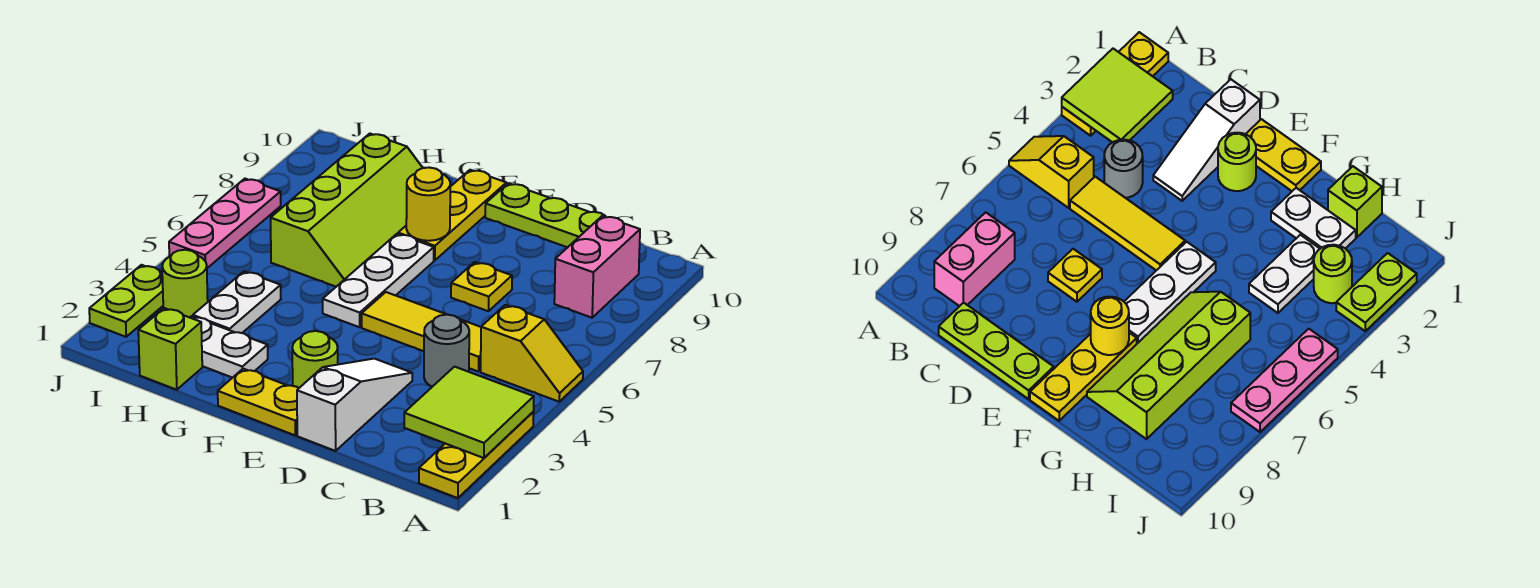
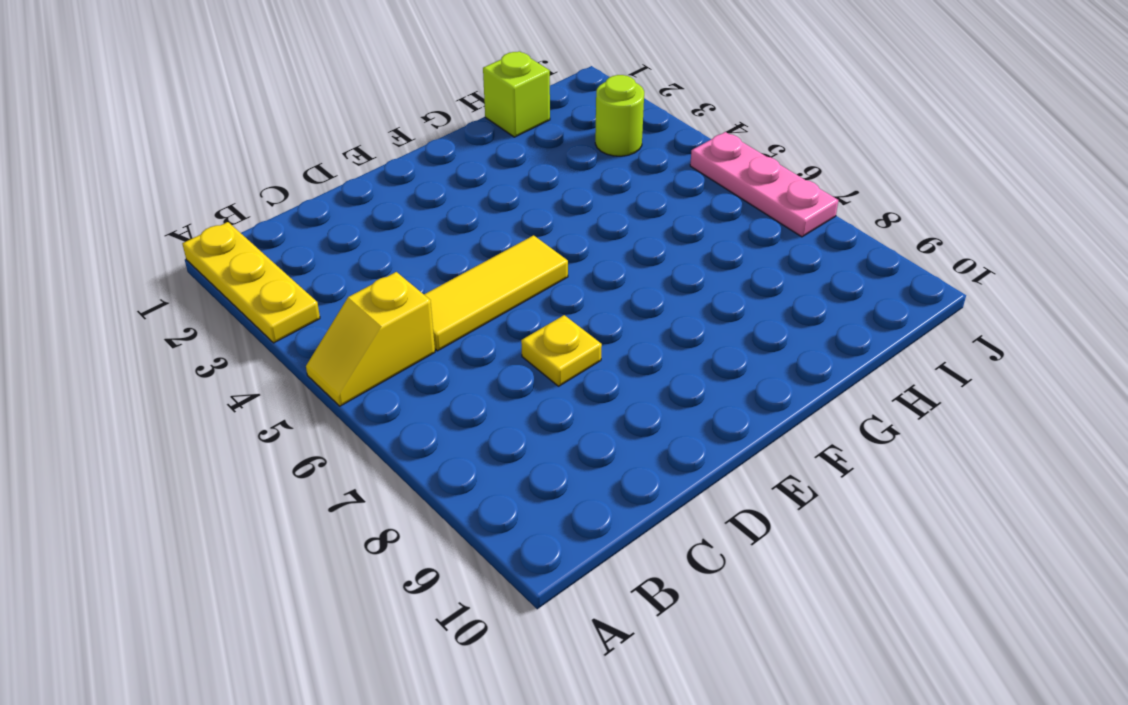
none -> pink 1x2 brick [554,216,640,318]
none -> grey 1x1 round brick [424,315,469,387]
none -> lime 1x3 plate [485,183,606,247]

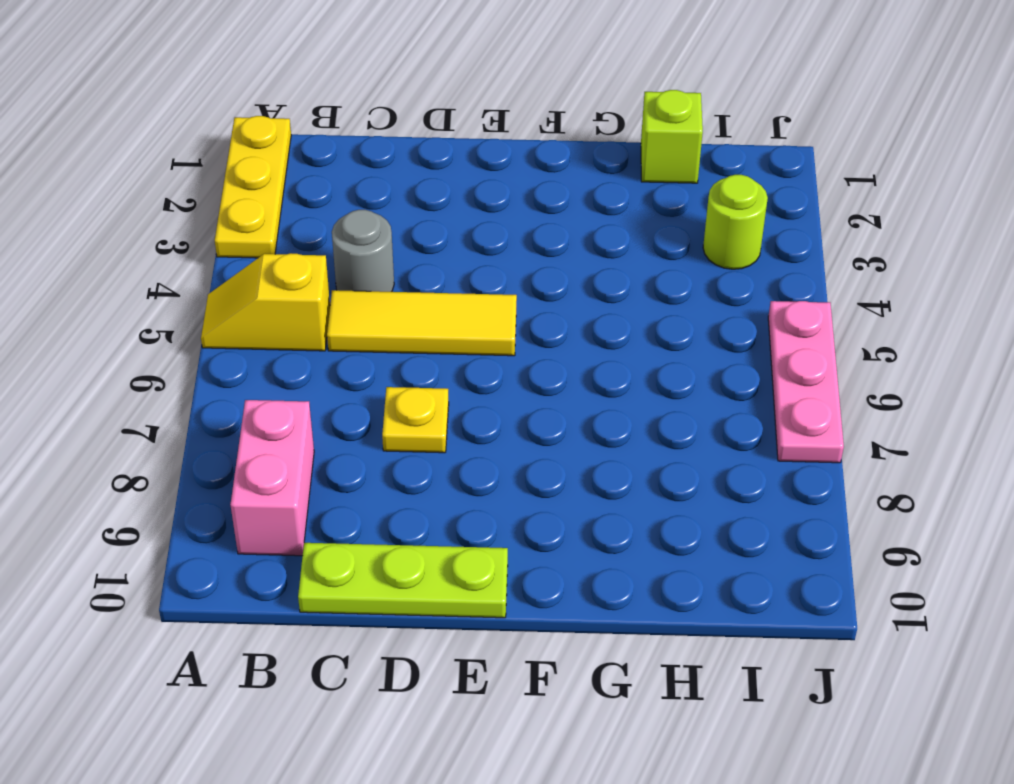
none -> white 1x3 slope [297,359,412,451]
none -> yellow 1x2 plate [218,369,299,435]
none -> lime 1x1 round brick [292,331,338,388]

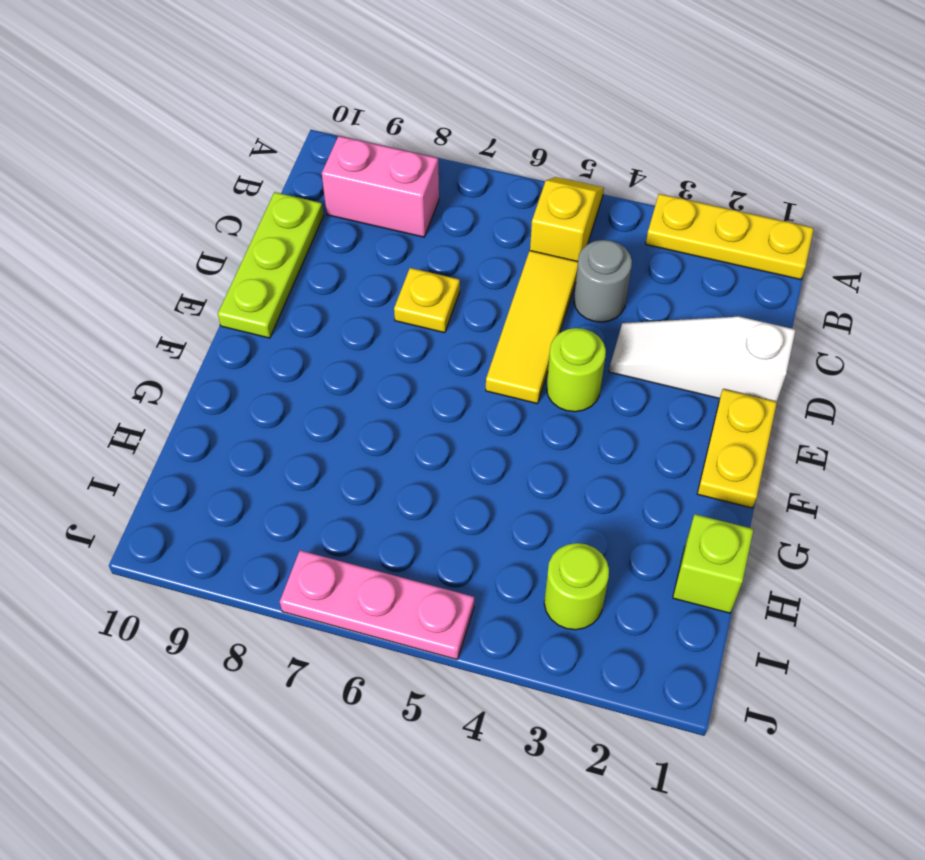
lime 1x1 round brick [546,328,606,412] -> lime 1x1 round brick moved to [292,331,338,388]
none -> white 1x3 plate [323,234,434,327]
none -> yellow 1x3 plate [398,170,506,260]
none -> white 1x2 plate [190,316,268,378]

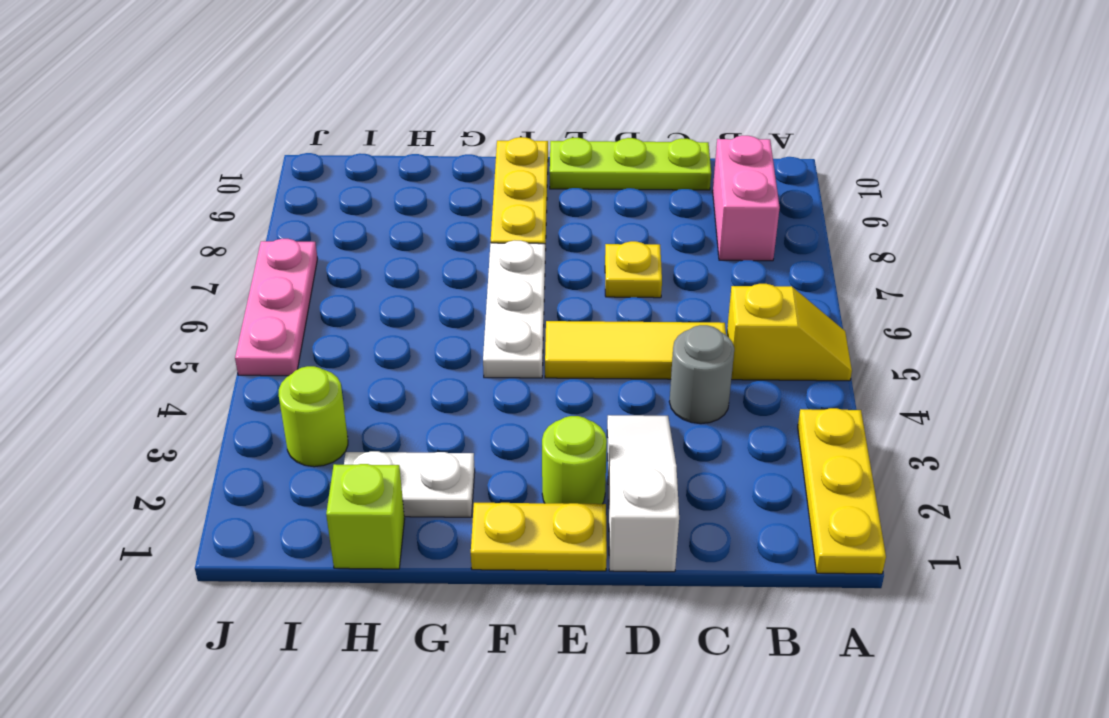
none -> lime 2x4 slope [271,134,423,287]
none -> white 1x2 plate [193,271,281,333]
none -> lime 1x2 plate [89,265,163,337]

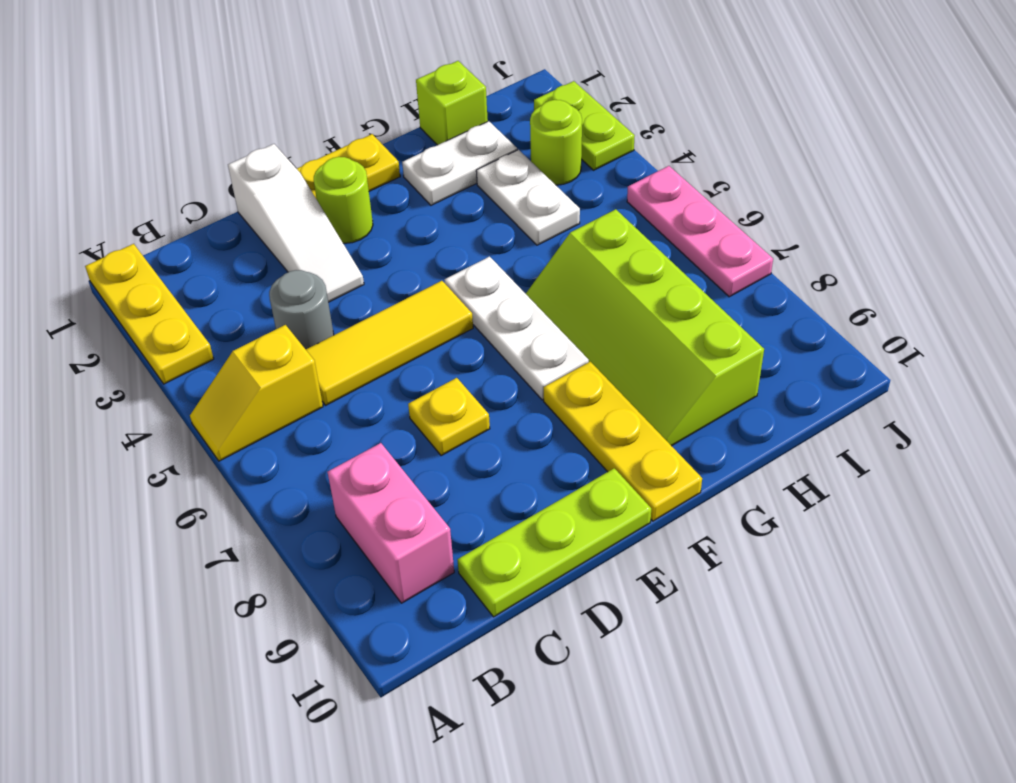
none -> lime 2x2 tile [404,367,534,458]
none -> yellow 1x1 round brick [406,168,450,241]

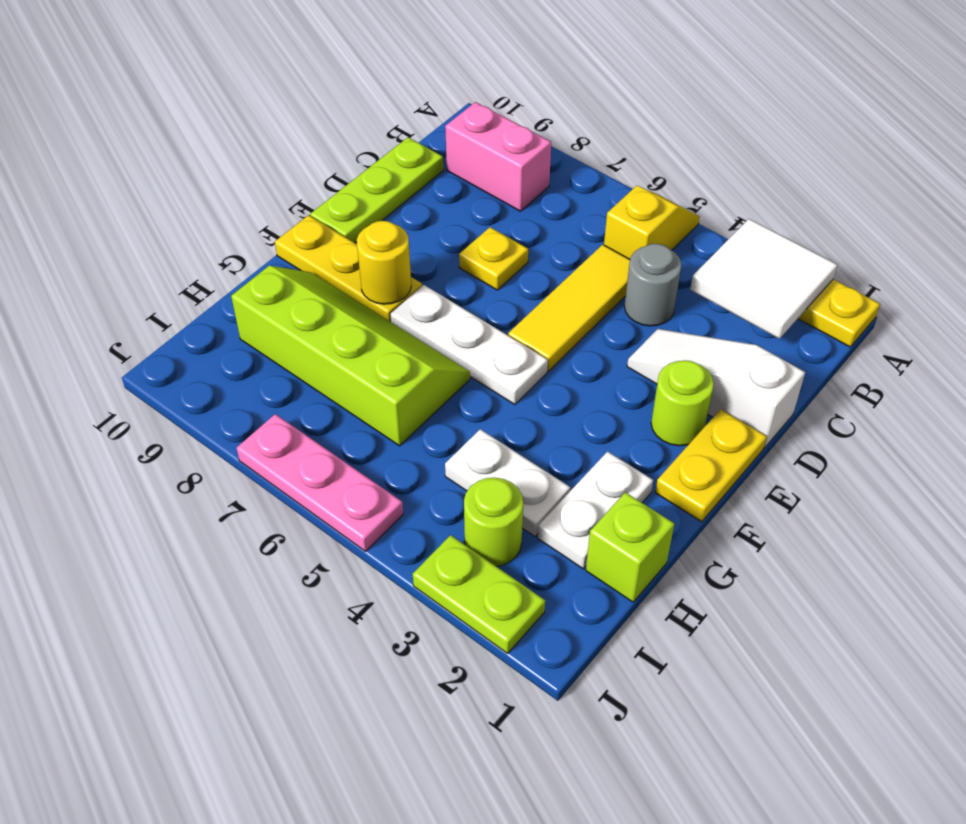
white 2x2 tile [690,219,837,339] -> lime 2x2 tile [404,367,534,458]

